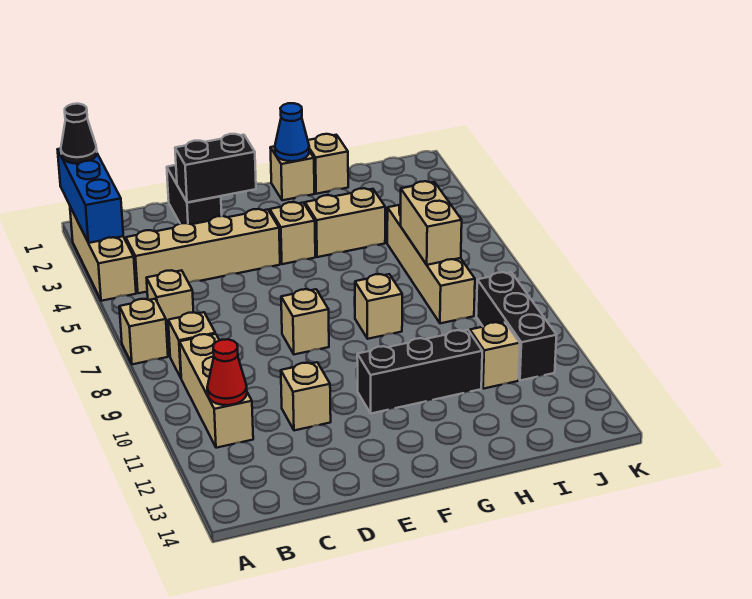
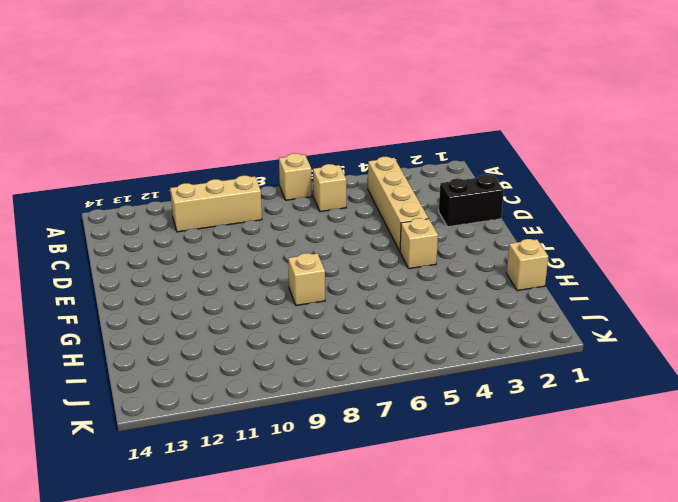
none -> tan 1x3 brick [70,207,136,301]
none -> tan 1x1 brick [168,312,215,378]
none -> tan 1x1 brick [281,362,331,430]

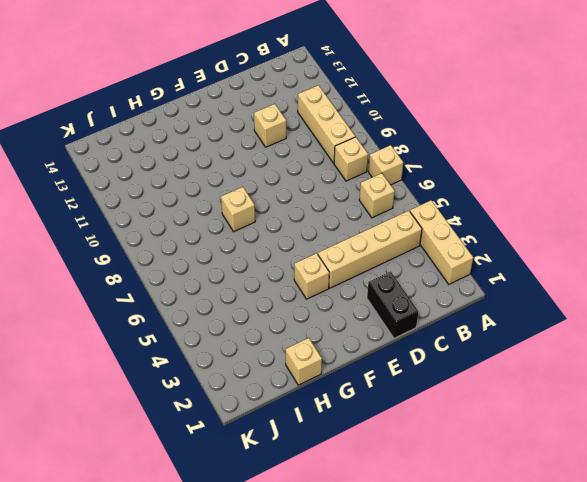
none -> tan 1x1 brick [281,289,329,354]
none -> black 1x3 brick [357,330,482,413]
none -> tan 1x1 brick [270,146,314,200]

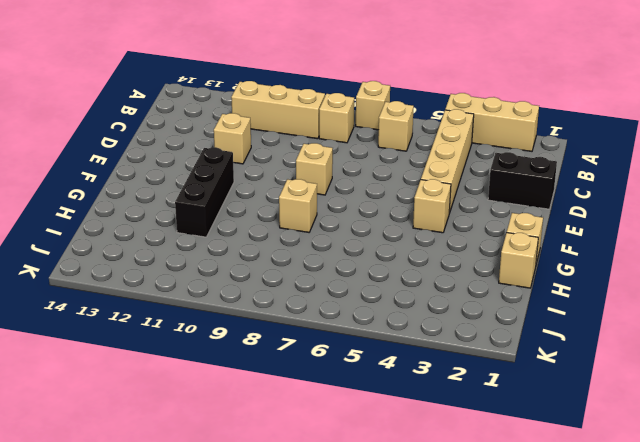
none -> tan 1x2 brick [305,188,385,257]
none -> tan 1x4 brick [387,204,475,323]
none -> tan 1x1 brick [470,322,520,389]

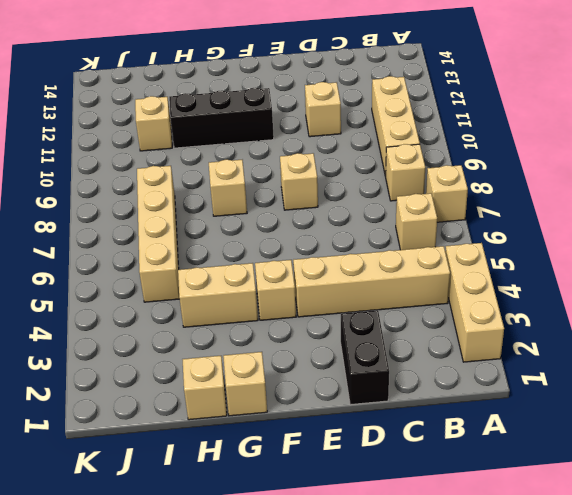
none -> black 1x3 brick [476,272,557,381]
none -> blue 1x3 brick [57,149,123,243]
none -> red 1x1 cone [207,339,247,405]

